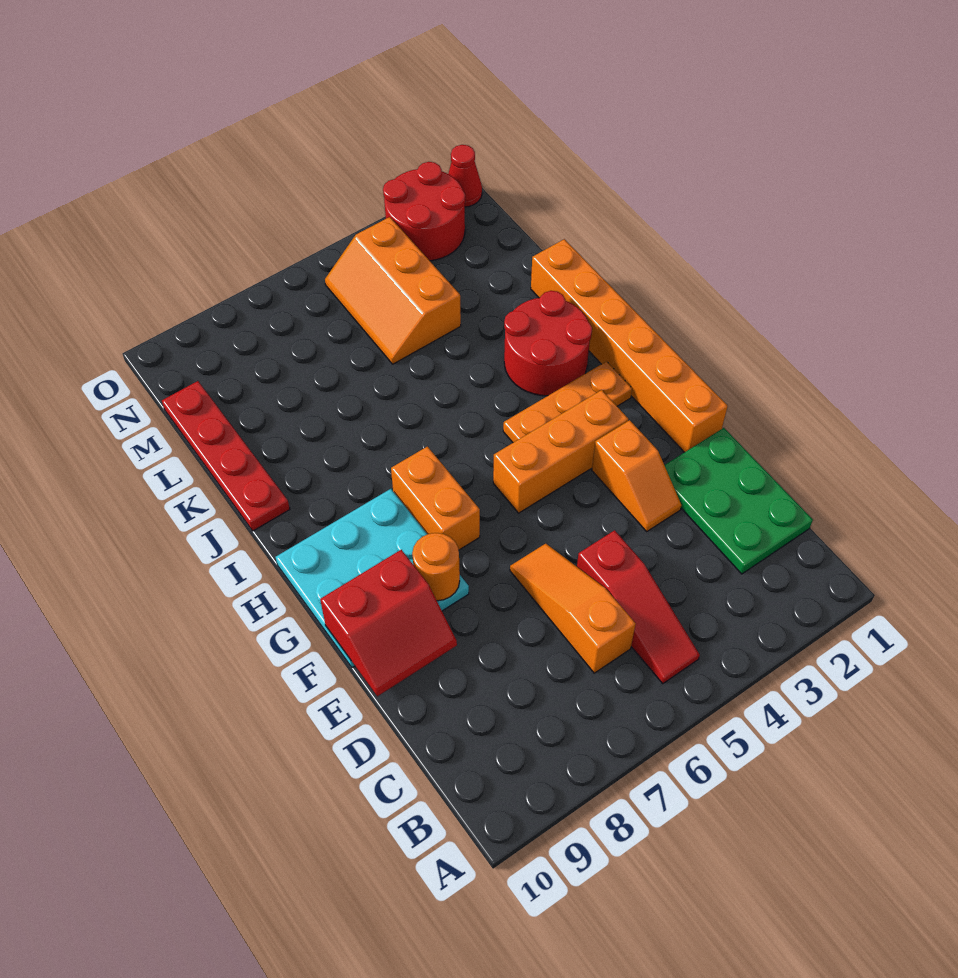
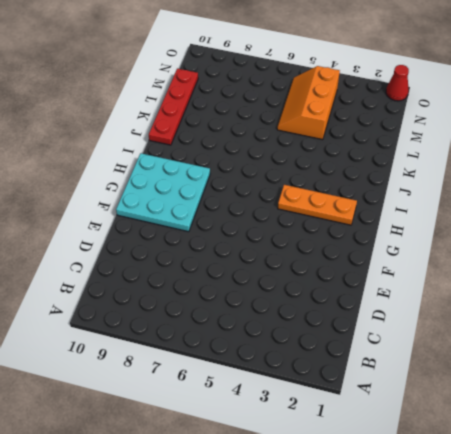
none -> red 1x3 slope [577,530,700,684]
none -> green 2x3 plate [664,428,813,574]
none -> orange 1x3 slope [510,544,636,673]

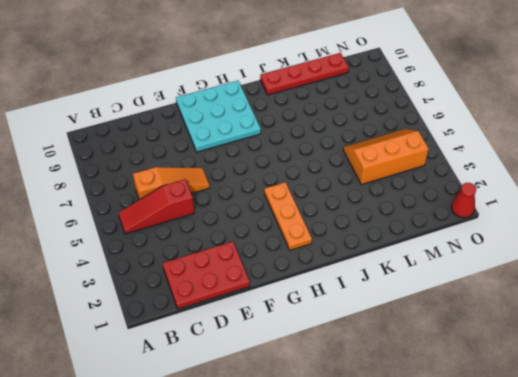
red 2x3 plate [162,241,250,309] -> green 2x3 plate [664,428,813,574]
none -> orange 1x2 slope [592,420,681,531]
none -> orange 1x6 brick [531,239,728,452]
none -> orange 1x3 brick [493,390,628,513]

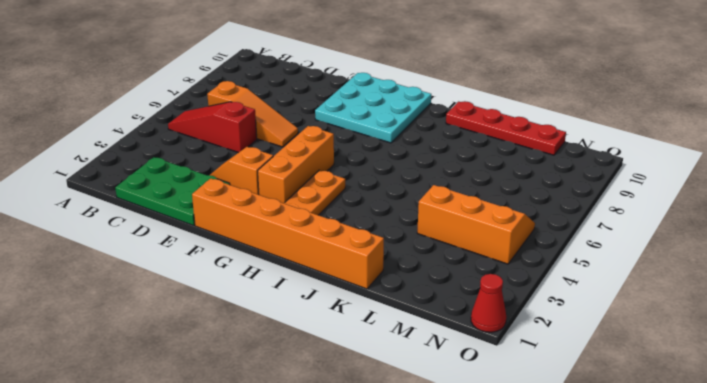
none -> orange 1x2 brick [391,447,480,550]
none -> red 2x2 round brick [504,291,592,396]
none -> red 2x2 round brick [383,162,465,261]

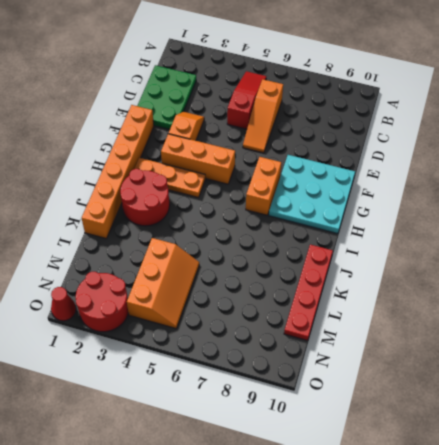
none -> red 2x2 slope [320,550,457,696]
none -> orange 1x1 round brick [412,533,460,601]

